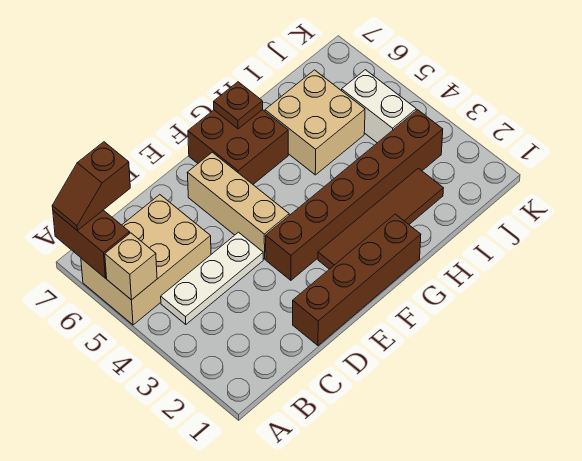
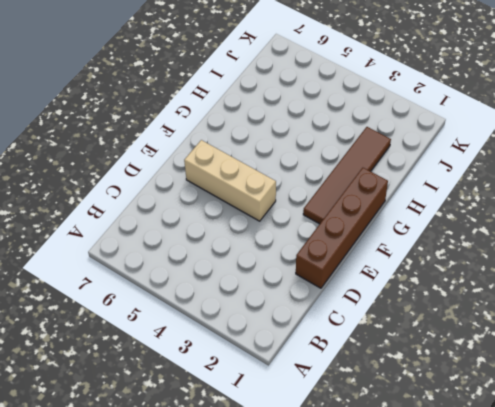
none -> tan 2x3 brick [81,195,211,325]
none -> white 1x3 plate [161,232,263,325]
none -> brown 1x6 brick [266,110,443,280]

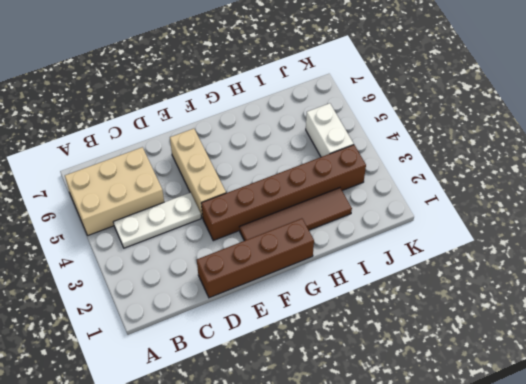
none -> brown 2x2 brick [188,110,288,184]
none -> tan 2x2 brick [265,70,365,175]
none -> tan 1x1 brick [105,233,157,300]

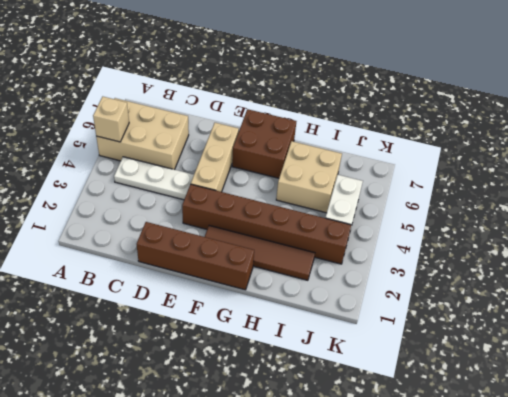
none -> brown 1x2 brick [53,210,130,278]
none -> brown 1x1 plate [214,82,263,129]
none -> brown 1x2 slope [52,142,130,231]

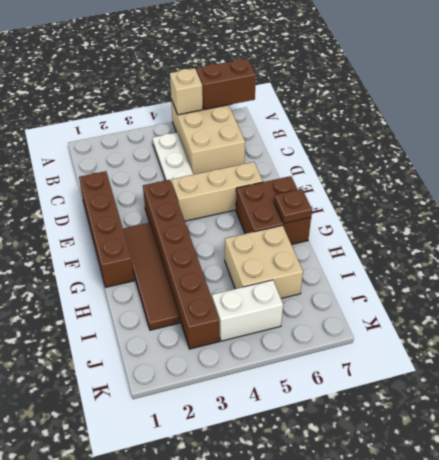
none -> brown 1x2 slope [52,142,130,231]

